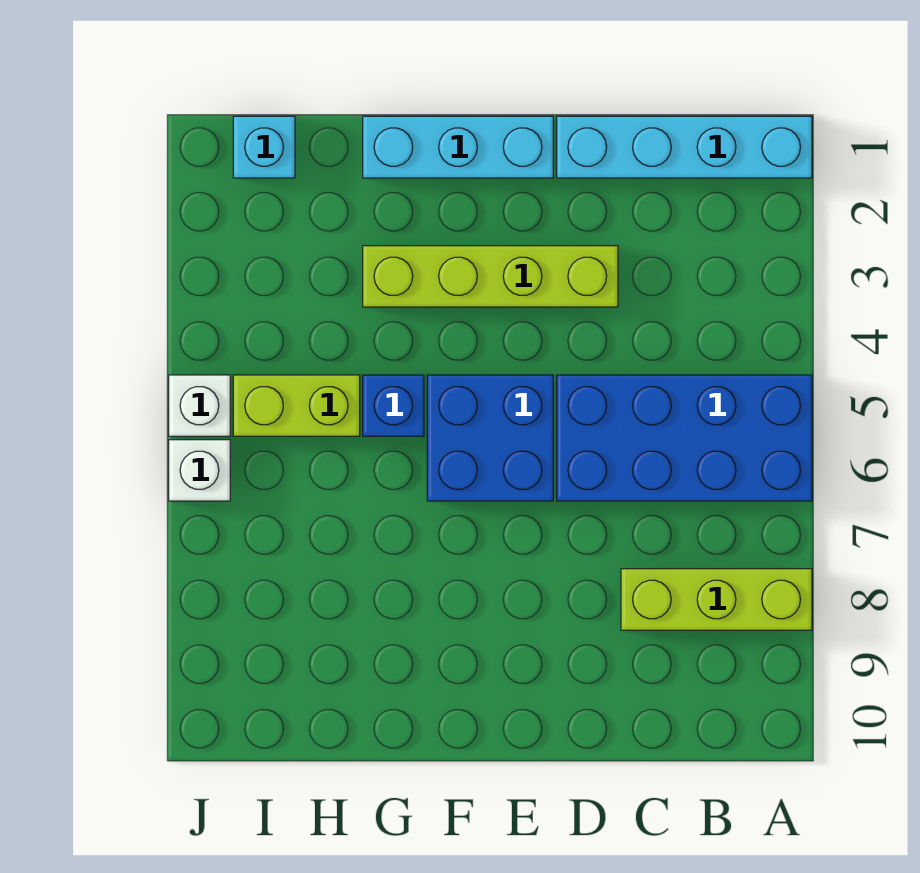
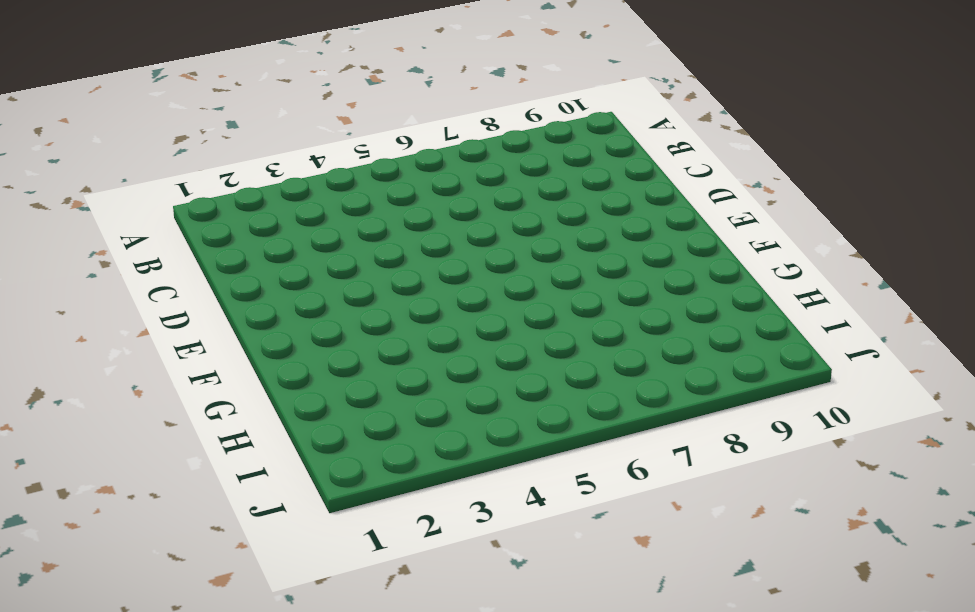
none -> cyan 1x4 brick [557,116,812,178]
none -> blue 2x4 brick [557,375,812,501]

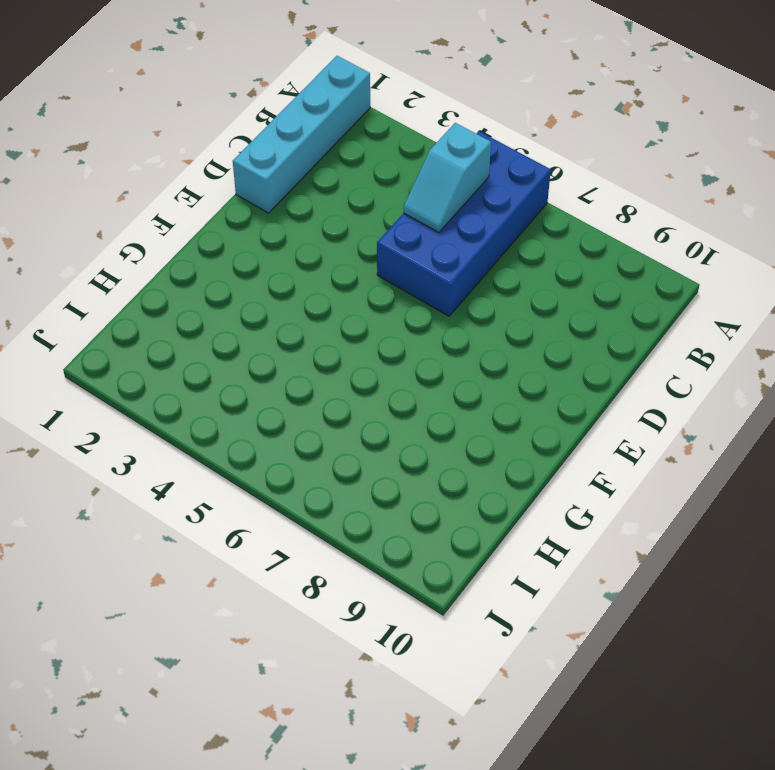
cyan 1x2 slope [404,123,491,232] -> none
none -> lime 1x3 brick [621,569,812,630]
none -> lime 1x4 brick [363,246,618,307]

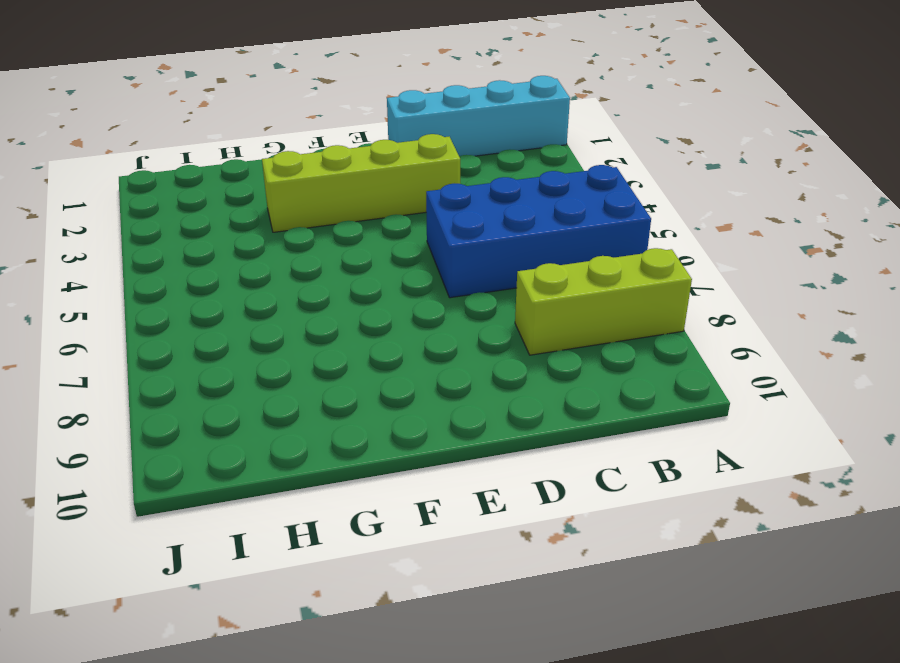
none -> cyan 1x3 brick [363,116,553,178]
none -> blue 2x2 brick [427,375,553,501]

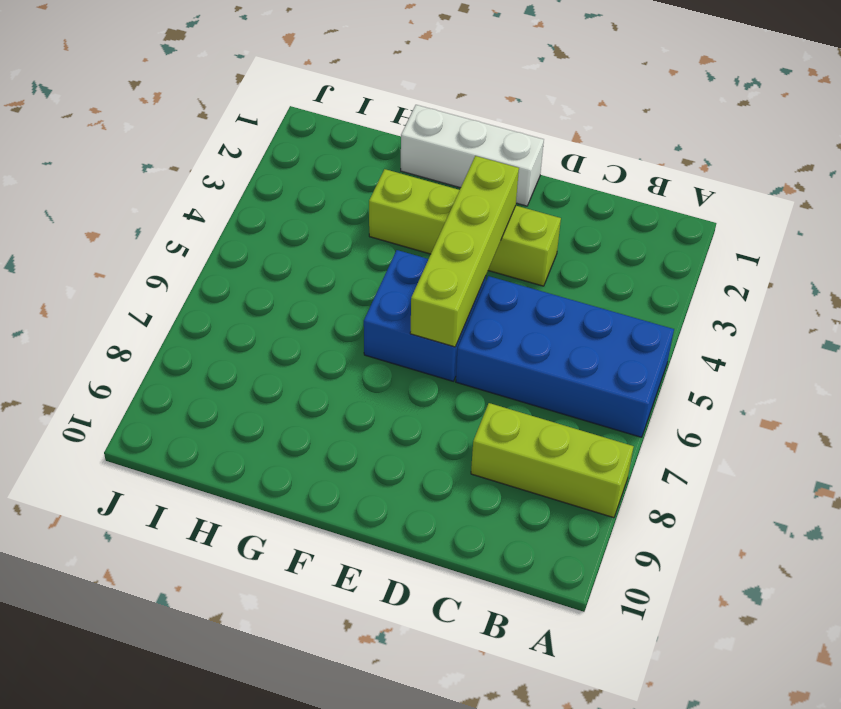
white 1x3 brick [401,105,544,206] -> cyan 1x3 brick [363,116,553,178]
lime 1x4 brick [410,156,519,347] -> none
none -> cyan 1x4 brick [557,116,812,178]
none -> blue 1x1 brick [363,375,424,436]

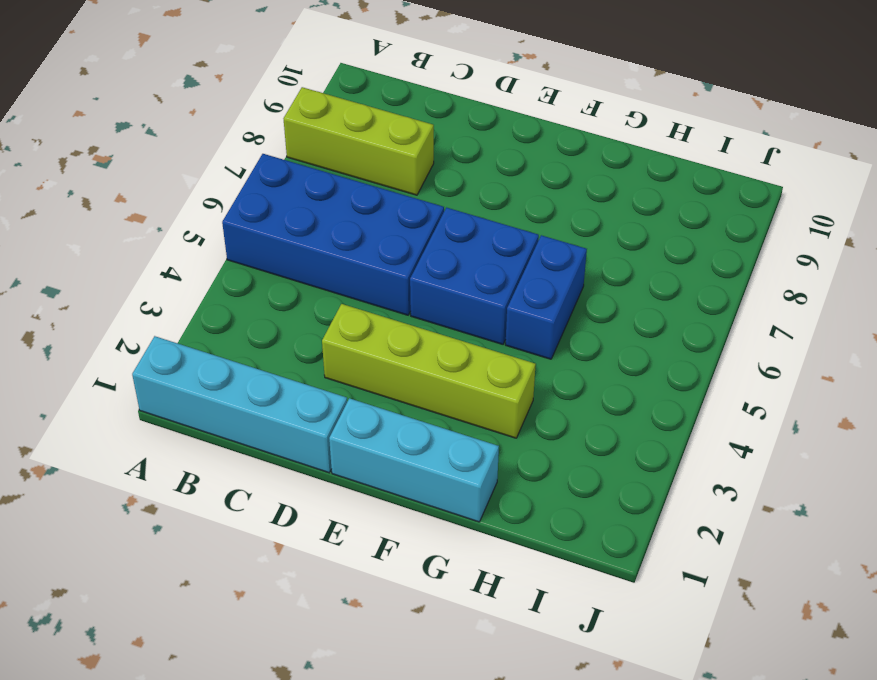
blue 1x2 brick [506,235,587,359] -> blue 1x1 brick [363,375,424,436]
none -> lime 1x2 brick [233,375,360,436]
none -> cyan 1x1 brick [233,116,295,178]

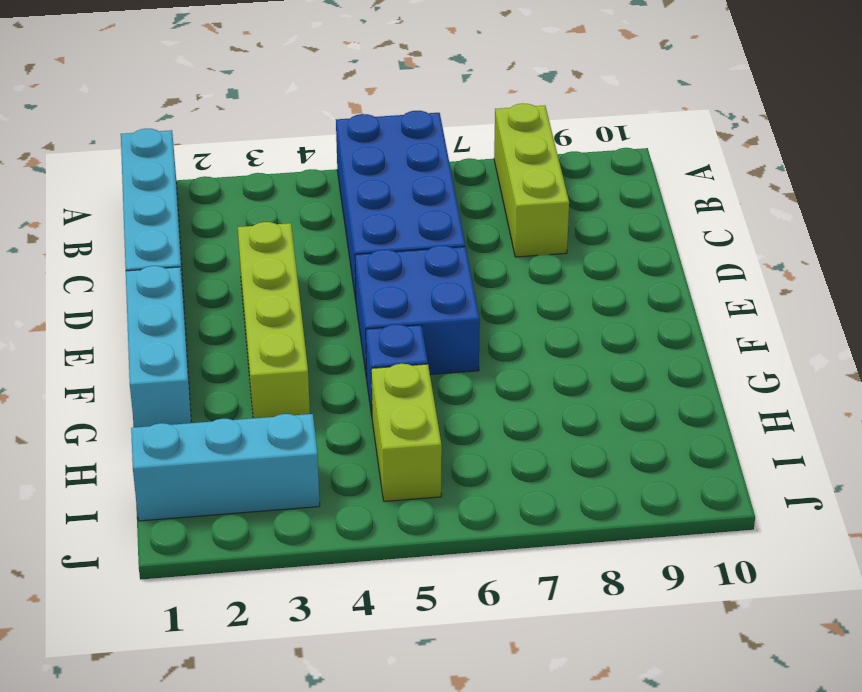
cyan 1x3 brick [131,414,320,521] -> cyan 1x1 brick [233,116,295,178]
none -> white 1x1 brick [169,375,230,436]
none -> white 1x1 brick [169,440,230,501]

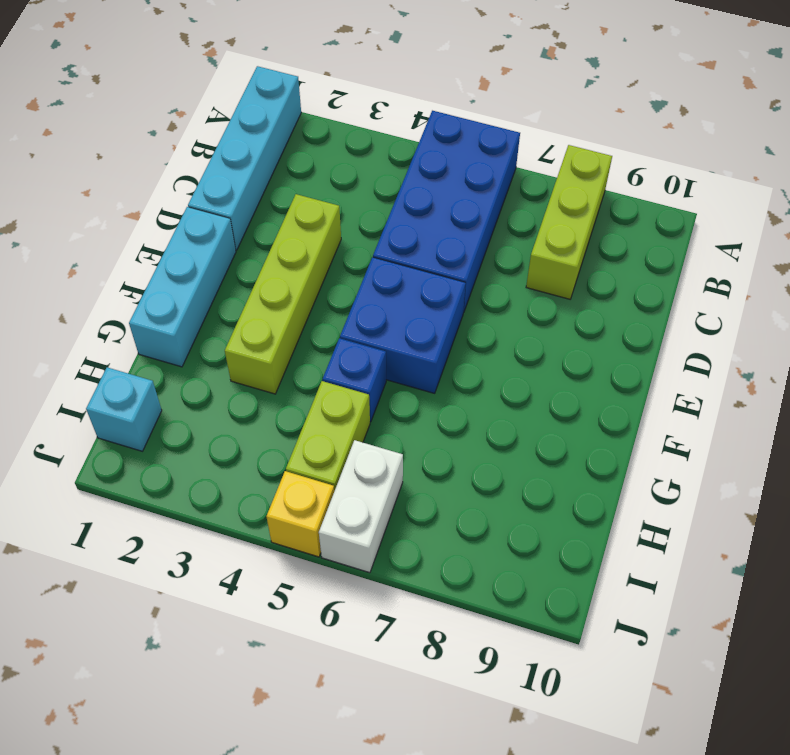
white 1x2 brick [319,440,403,573] -> white 1x1 brick [169,440,230,501]
yellow 1x1 brick [266,471,334,557] -> white 1x1 brick [169,375,230,436]

